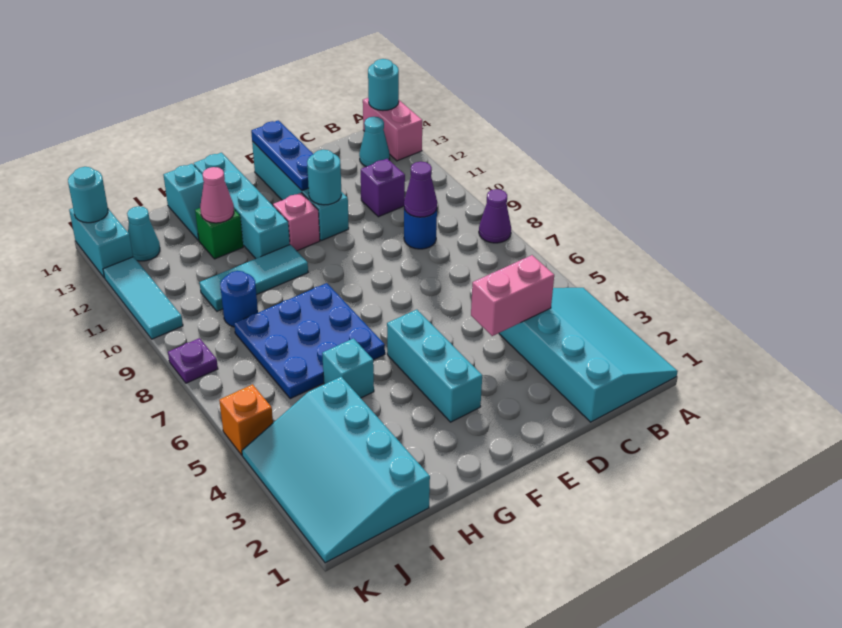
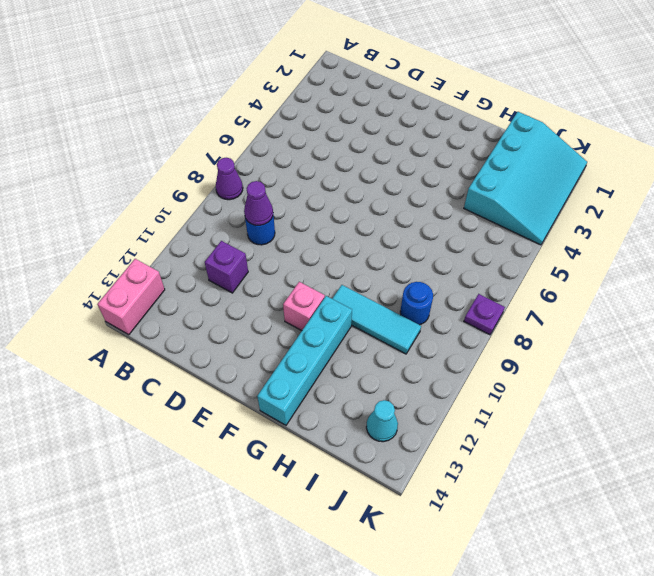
none -> cyan 3x4 slope [499,288,678,422]
none -> cyan 1x1 cone [359,117,390,167]
none -> cyan 1x4 brick [252,141,349,240]

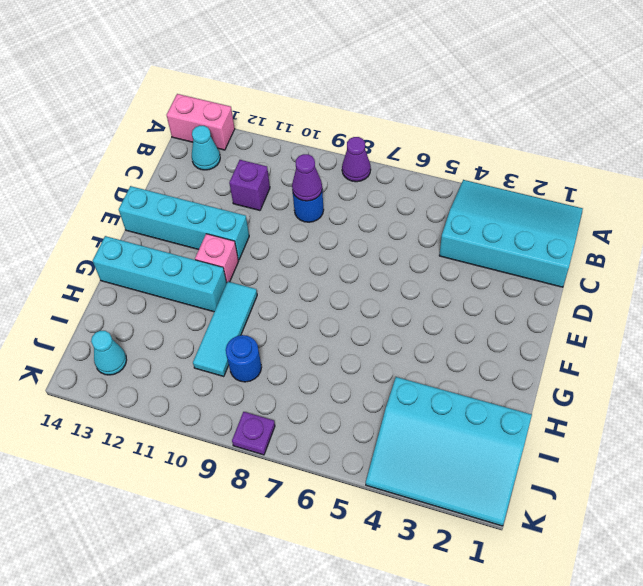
none -> cyan 1x3 brick [387,310,482,422]
none -> blue 3x3 plate [234,283,385,399]
none -> cyan 1x1 brick [322,338,374,398]

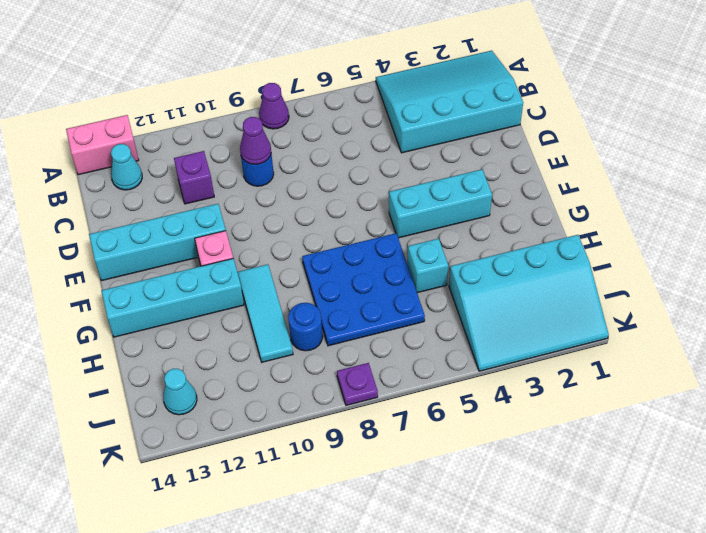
none -> green 1x1 brick [195,208,243,259]
none -> cyan 1x2 slope [164,164,204,240]
none -> orange 1x1 brick [219,384,273,455]

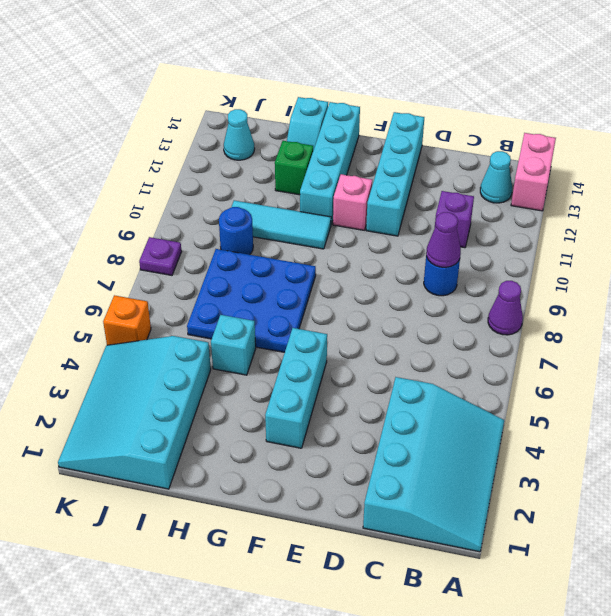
none -> cyan 1x3 tile [103,257,183,339]
none -> cyan 1x2 brick [69,208,133,278]
none -> cyan 1x1 round brick [368,59,399,110]

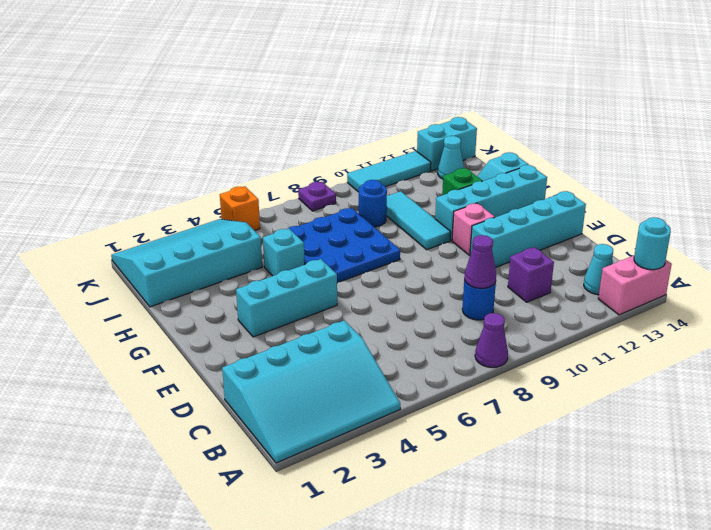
none -> pink 1x2 brick [471,255,554,336]
none -> cyan 1x1 round brick [307,150,342,205]
none -> blue 1x3 plate [251,120,313,191]

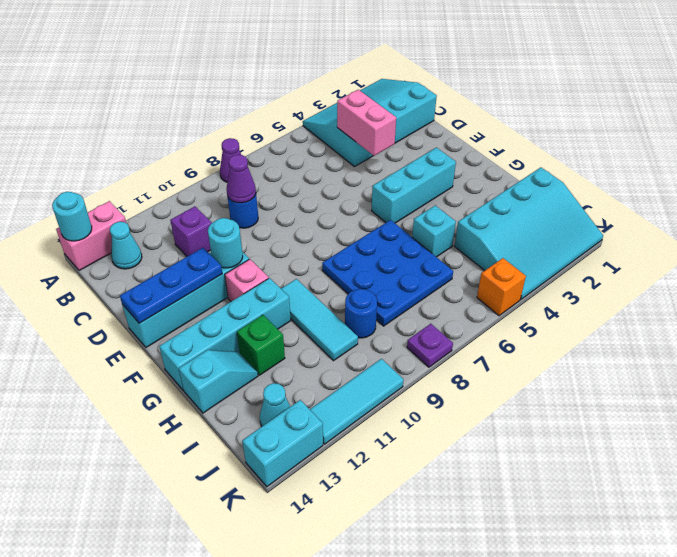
none -> pink 1x1 cone [200,167,234,223]
none -> cyan 1x1 round brick [68,167,108,223]

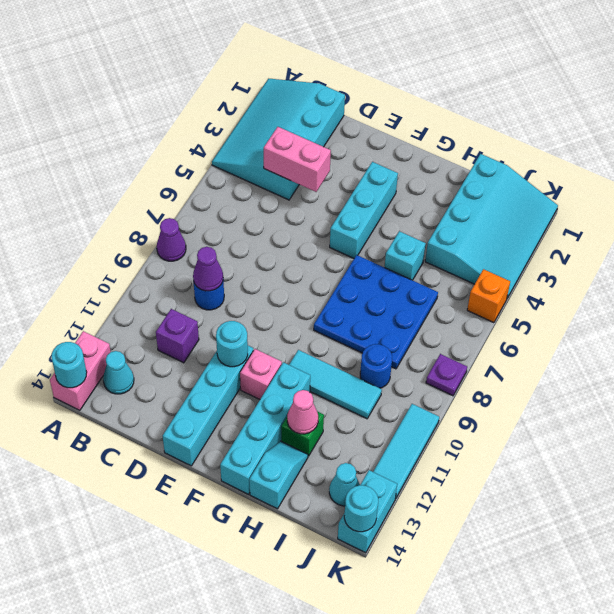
none -> blue 1x3 plate [251,120,313,191]

